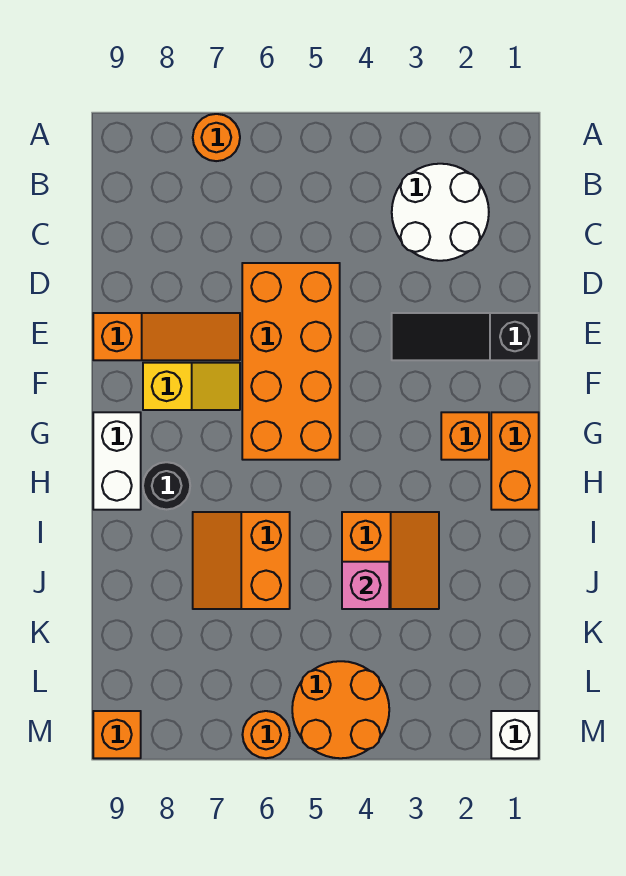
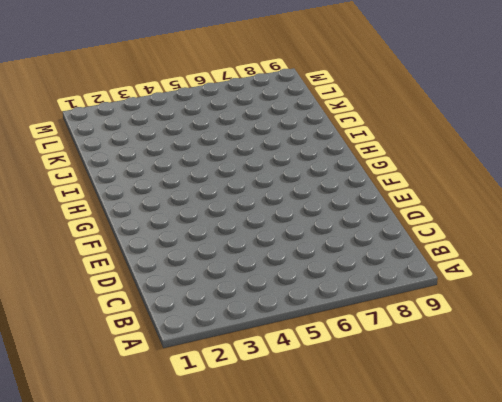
none -> orange 1x1 round brick [193,114,240,161]
none -> white 2x2 round brick [392,164,489,261]
none -> orange 2x4 brick [242,263,340,460]

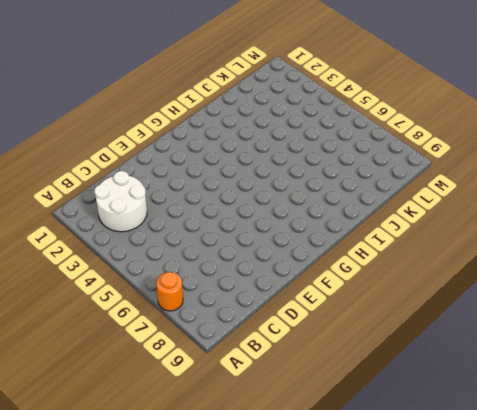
none -> orange 2x4 brick [242,263,340,460]
none -> black 1x3 slope [392,313,539,360]
none -> orange 1x3 slope [93,313,240,360]

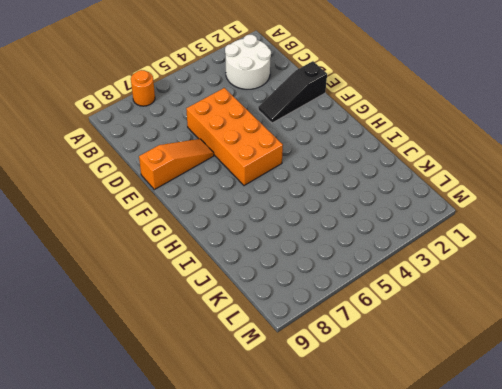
none -> yellow 1x2 slope [143,363,240,410]
none -> orange 1x2 brick [491,412,539,510]
none -> orange 1x1 brick [441,412,489,460]

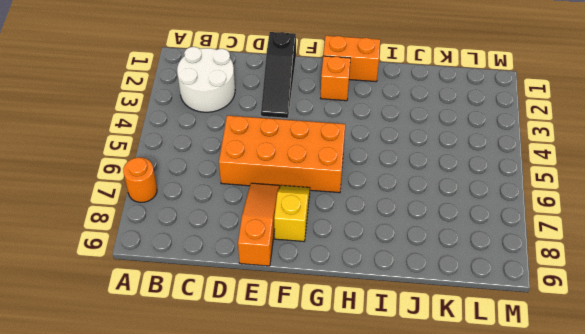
none -> white 1x2 brick [93,412,141,510]
none -> black 1x1 round brick [143,462,190,510]
none -> orange 2x2 slope [342,512,439,609]

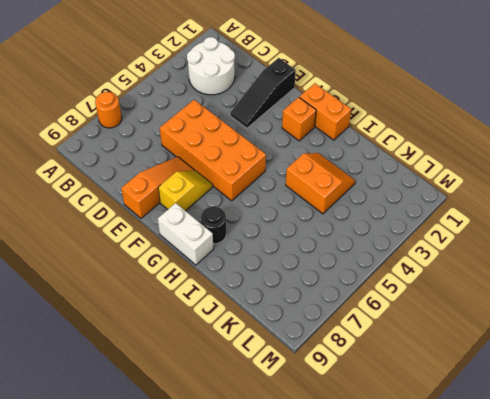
none -> orange 2x2 slope [193,512,290,609]
none -> orange 2x2 round brick [292,661,389,758]
none -> white 1x1 brick [491,711,539,758]

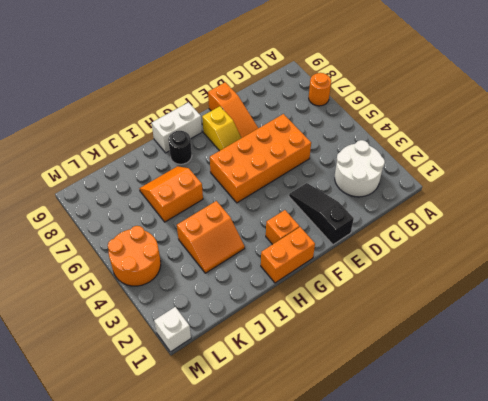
none -> orange 1x1 round brick [242,711,290,758]
none -> orange 1x1 brick [93,711,141,758]
none -> pink 1x1 brick [342,562,389,609]

